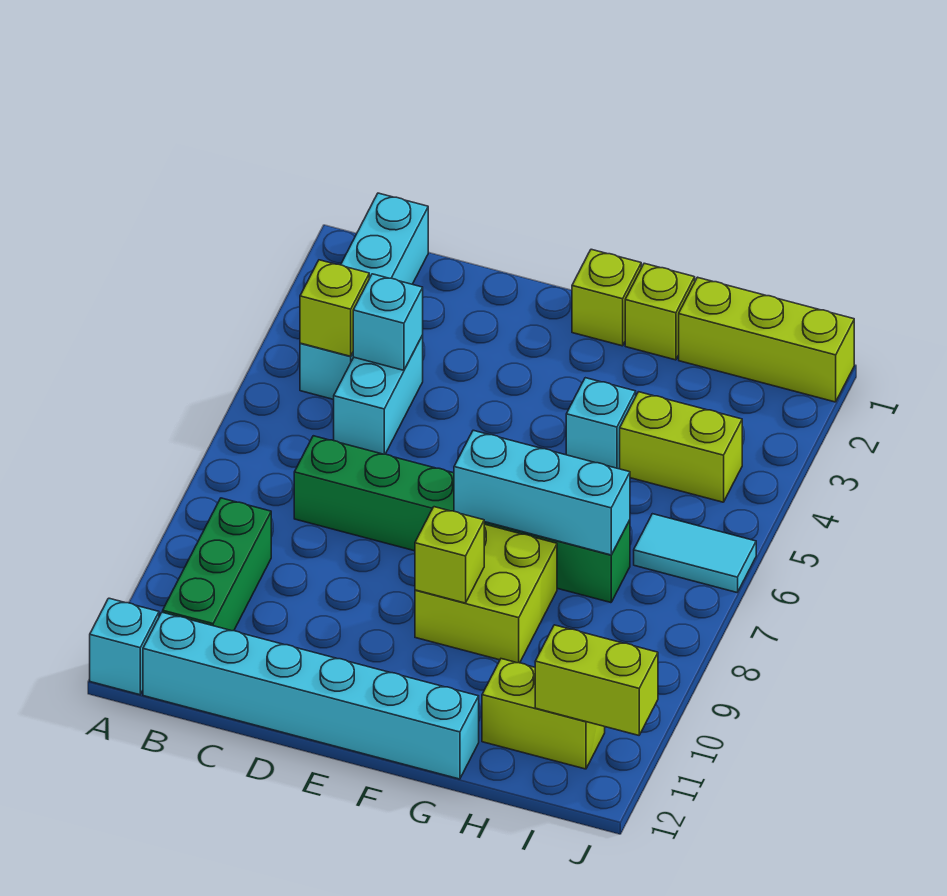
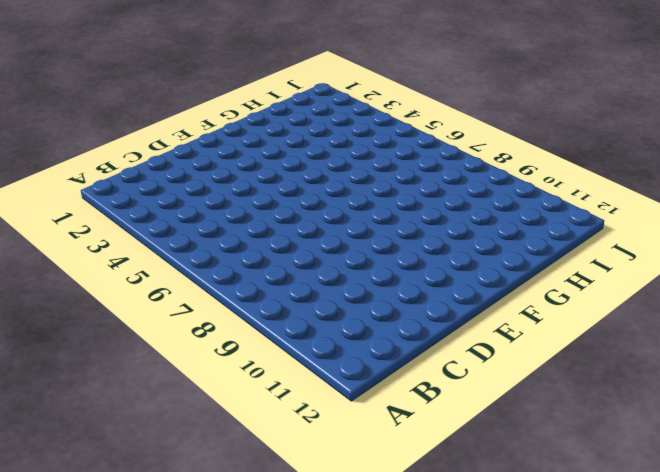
none -> cyan 1x1 brick [90,598,159,695]
none -> cyan 1x4 brick [300,193,428,400]
none -> green 1x3 brick [163,498,271,631]

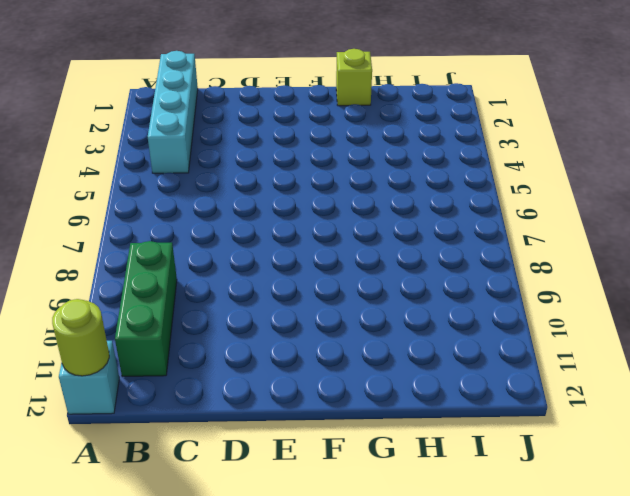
lime 1x1 round brick [52,299,109,376] -> none
none -> cyan 1x6 brick [143,612,479,779]
none -> cyan 1x2 brick [334,335,423,454]
none -> green 1x6 brick [294,436,630,603]

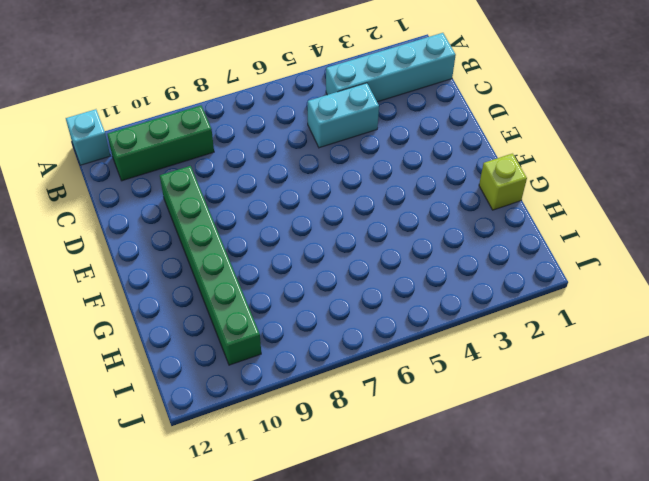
green 1x6 brick [160,166,261,365] -> green 1x6 brick moved to [294,436,630,603]
none -> cyan 1x6 brick [143,612,479,779]
none -> lime 1x1 brick [572,249,641,346]
none -> lime 2x2 brick [415,524,557,663]

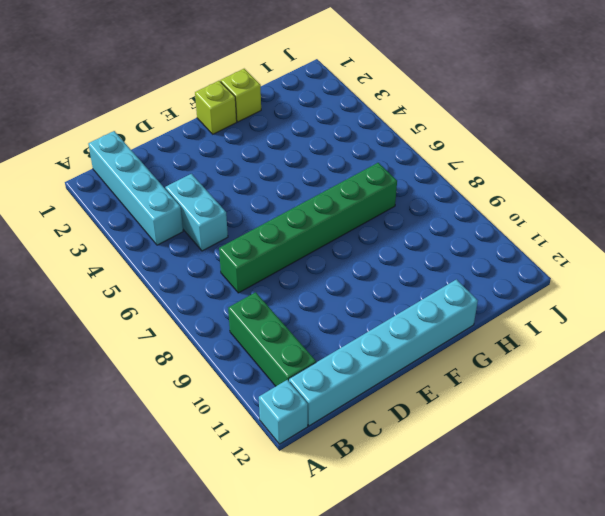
none -> lime 2x2 brick [415,524,557,663]
none -> cyan 1x1 brick [566,378,636,469]
none -> lime 1x3 brick [679,277,854,402]

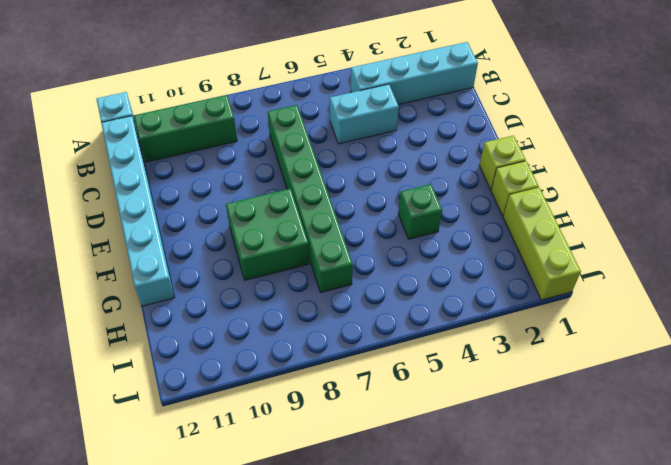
green 2x2 brick [226,188,309,280] -> lime 2x2 brick [415,524,557,663]
green 1x1 brick [398,184,442,239] -> cyan 1x1 brick [566,378,636,469]
none -> lime 1x2 brick [620,392,742,502]
none -> lime 1x2 brick [482,659,605,769]
none -> cyan 1x2 tile [634,514,756,592]

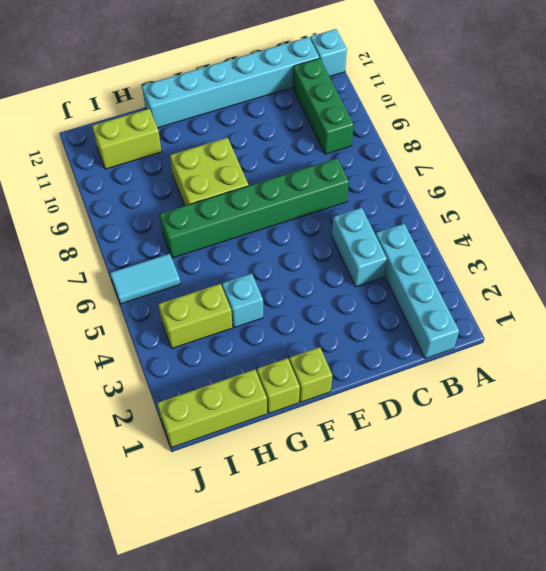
none -> lime 1x1 brick [300,260,369,356]
none -> cyan 1x1 brick [353,274,423,370]
none -> cyan 1x3 brick [454,430,630,555]

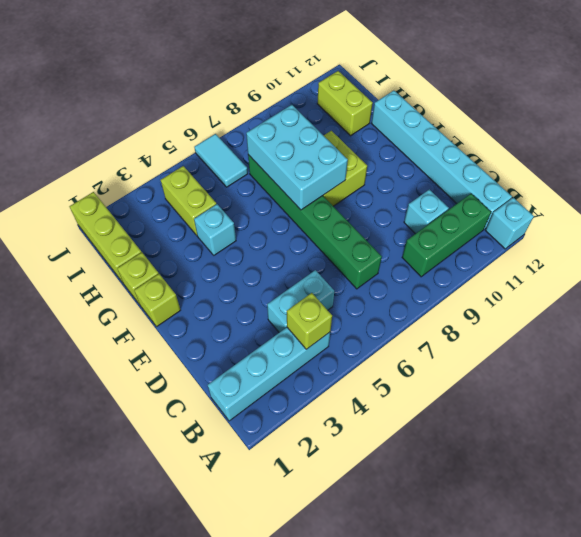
cyan 1x1 brick [404,189,449,234] -> cyan 1x1 brick moved to [353,274,423,370]
cyan 2x3 brick [246,105,348,210] -> cyan 1x3 brick [454,430,630,555]
none -> lime 1x1 brick [415,507,484,603]
none -> lime 1x2 brick [535,625,658,735]

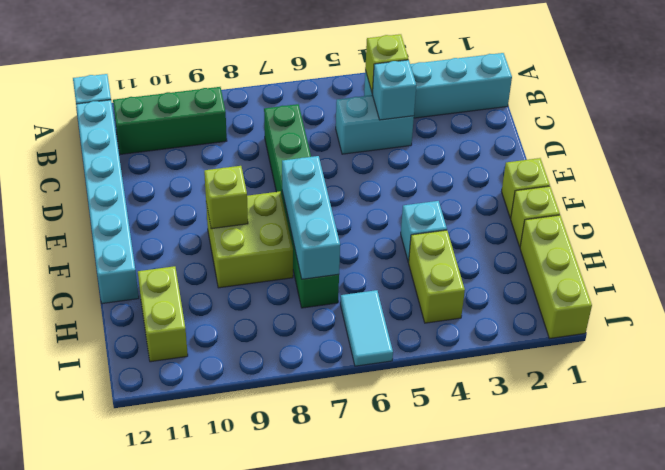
none -> lime 1x2 brick [535,625,658,735]

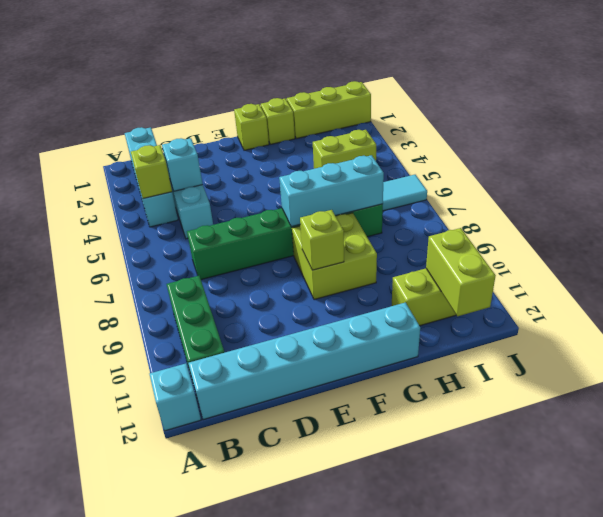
lime 1x2 brick [426,228,496,316] -> lime 1x2 brick turned to [535,625,658,735]
none -> cyan 1x1 brick [566,378,636,469]

